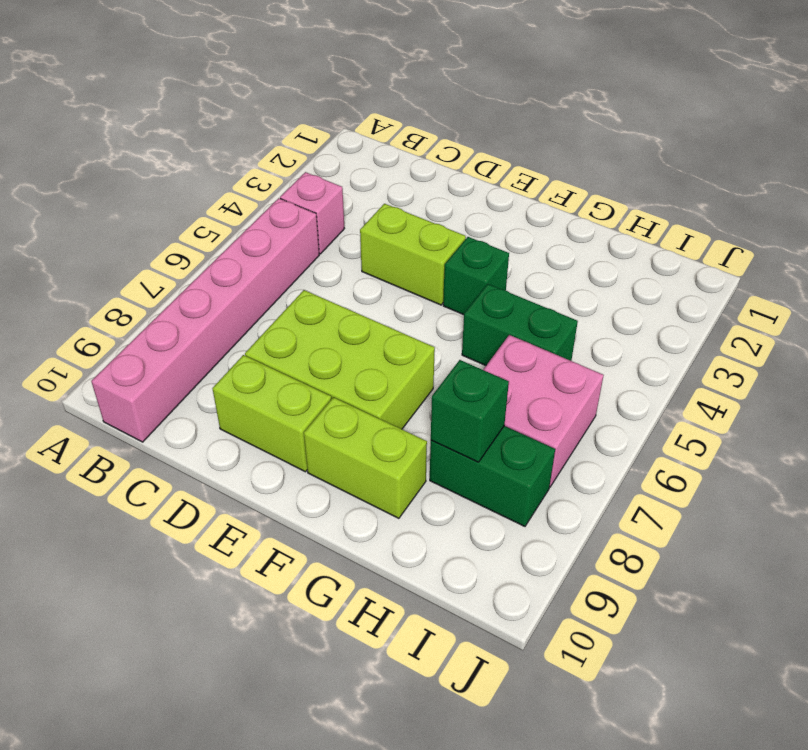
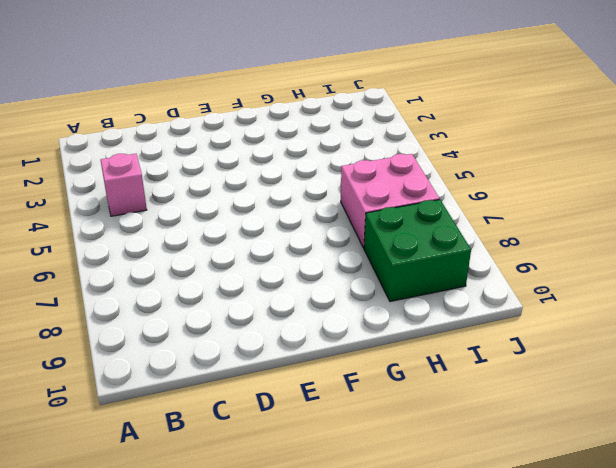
green 2x2 brick [364,200,471,302] -> green 1x2 brick [430,426,555,526]
none -> pink 1x6 brick [91,198,319,442]
none -> lime 1x2 brick [360,204,466,305]

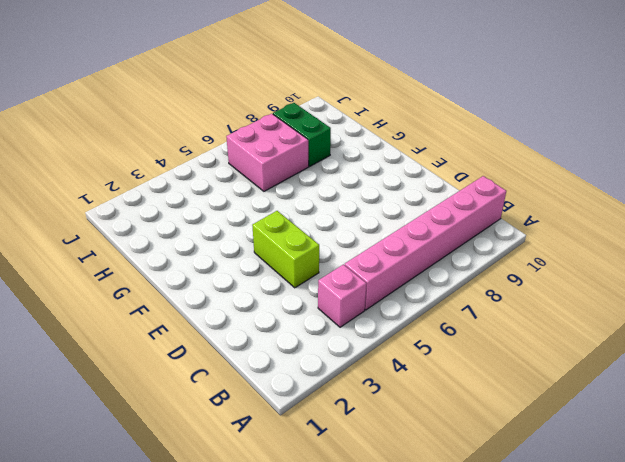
none -> lime 2x3 brick [245,290,435,429]
none -> lime 1x2 brick [212,355,331,472]

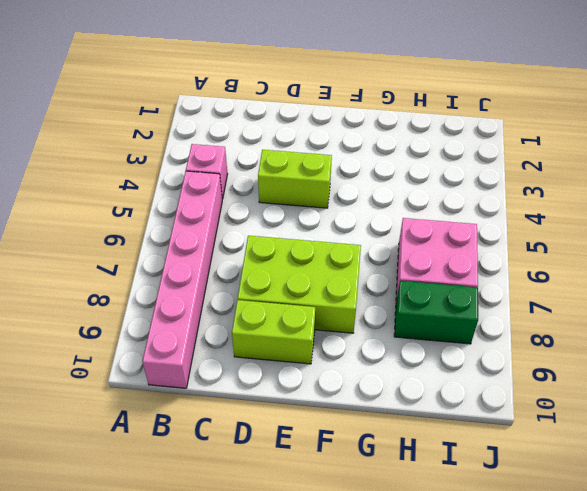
none -> green 1x1 brick [443,237,509,315]
none -> lime 1x2 brick [304,397,427,518]

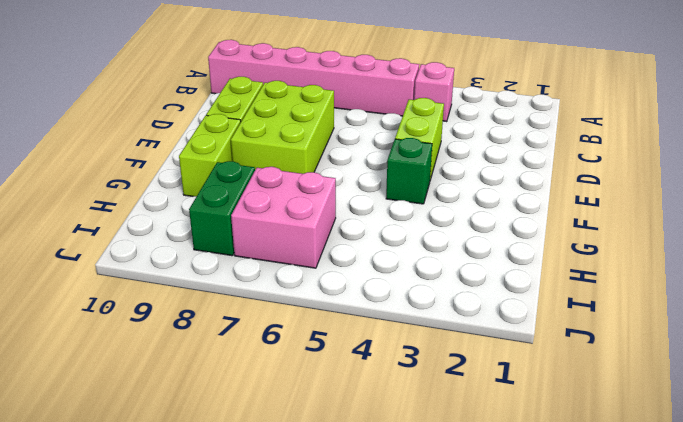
none -> green 1x2 brick [462,284,578,365]
none -> green 1x1 brick [431,360,509,462]

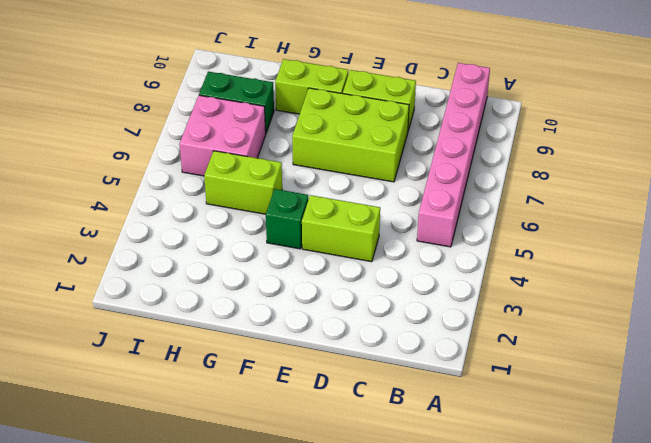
lime 1x2 brick [204,151,282,214] -> green 1x2 brick [462,284,578,365]
none -> pink 1x1 brick [280,172,344,254]
none -> green 1x1 brick [431,360,509,462]

